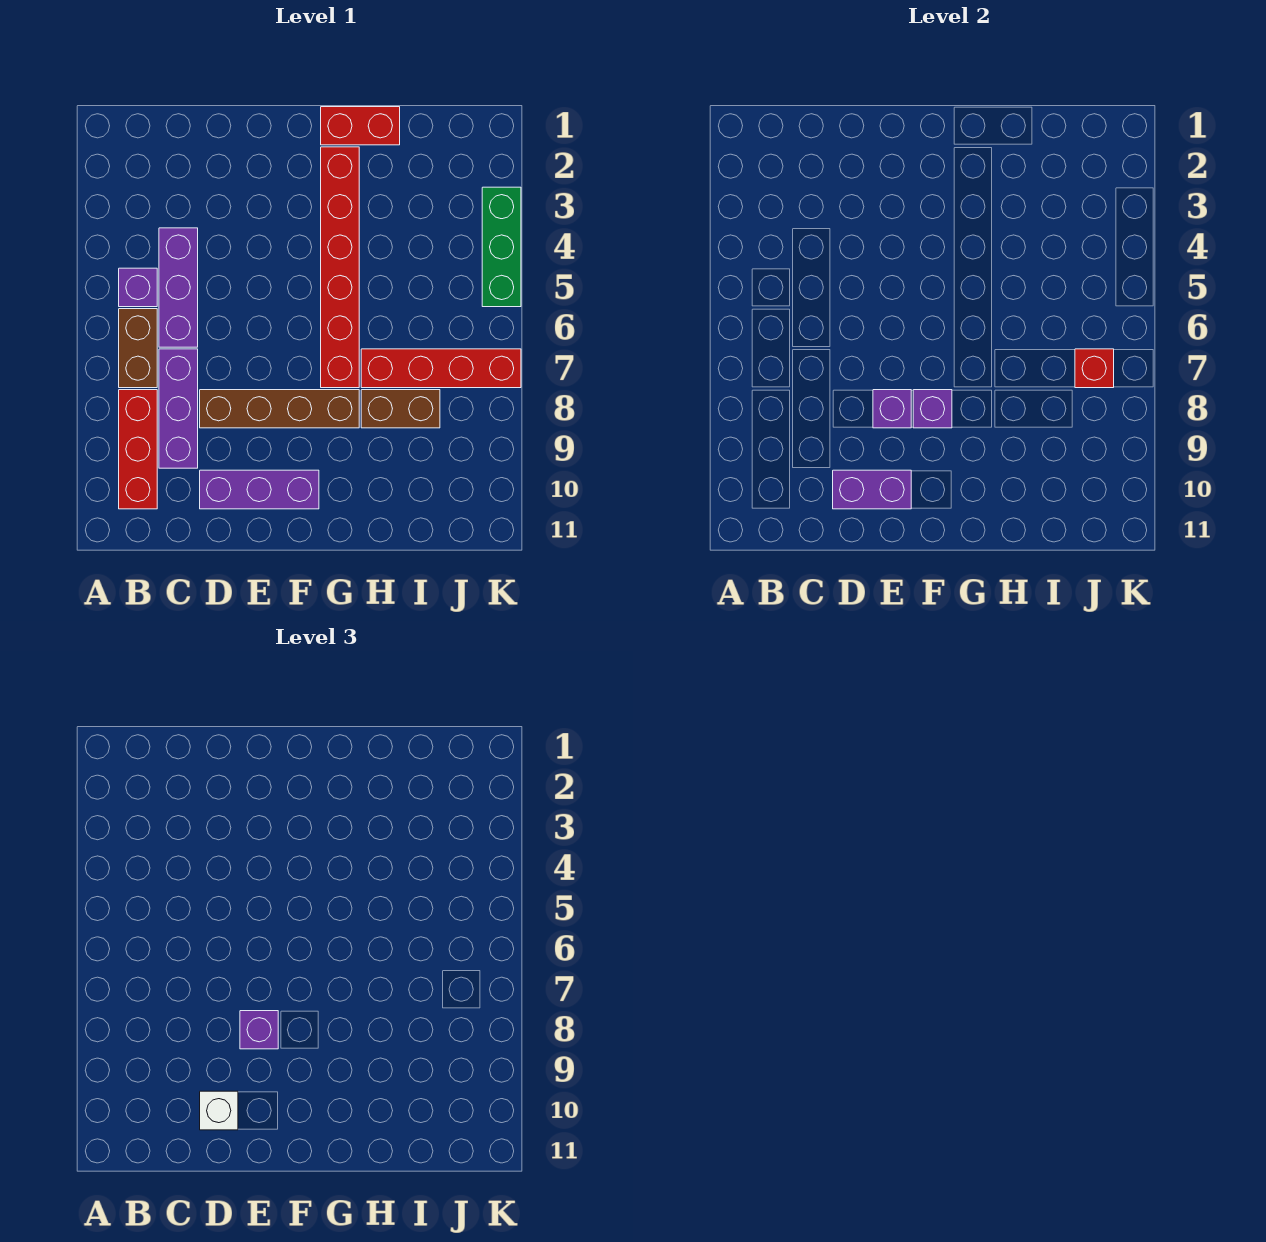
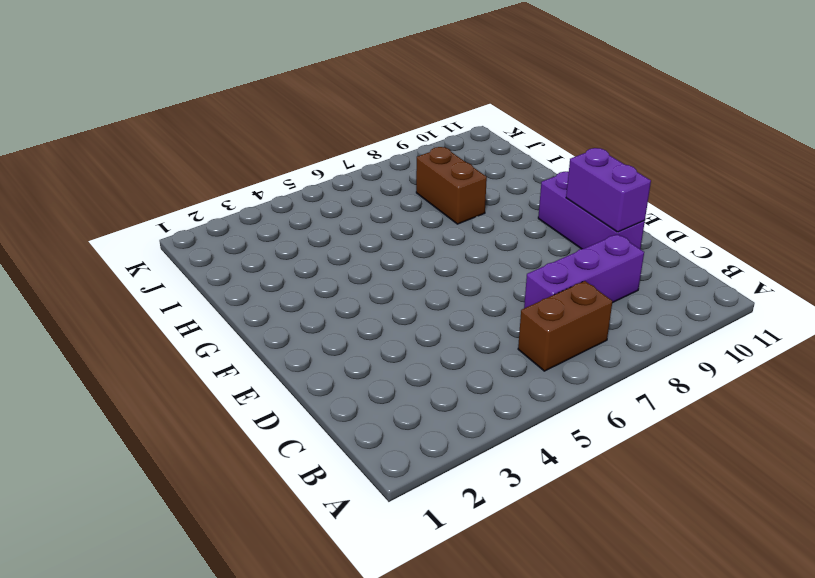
none -> purple 1x1 brick [119,268,157,307]
none -> red 1x3 brick [119,390,157,509]
none -> purple 1x3 brick [159,228,198,347]

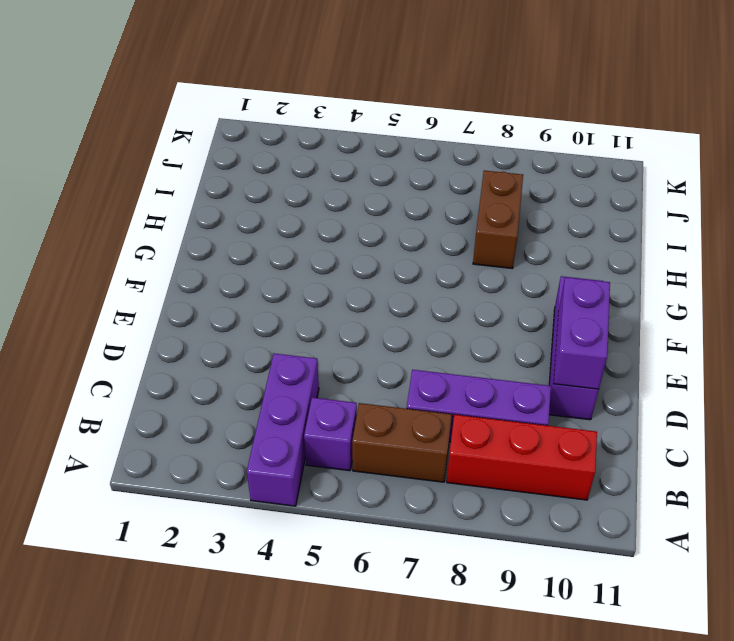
purple 1x3 brick [247,353,319,506] -> purple 1x3 brick turned to [159,228,198,347]
none -> brown 1x4 brick [200,390,359,428]
none -> red 1x2 brick [321,107,400,145]
none -> red 1x6 brick [321,147,359,388]

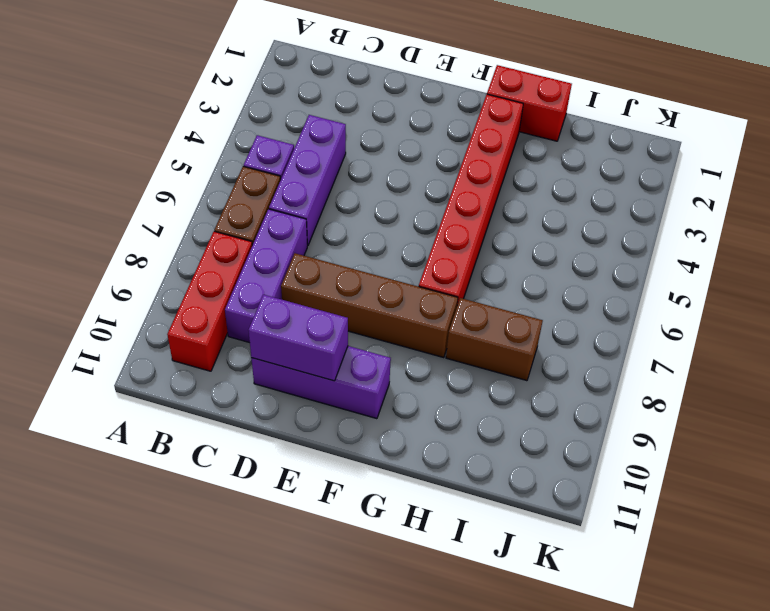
none -> red 1x4 brick [361,349,521,388]
none -> green 1x3 brick [482,187,521,307]
none -> purple 1x1 brick [873,390,911,428]

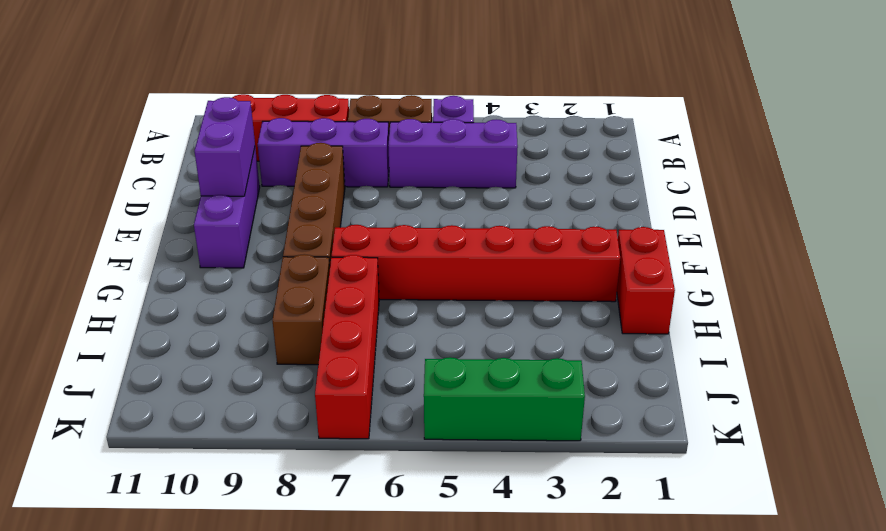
none -> purple 1x1 brick [873,390,911,428]
none -> purple 1x1 brick [913,390,952,428]
none -> red 1x1 brick [1075,349,1114,388]

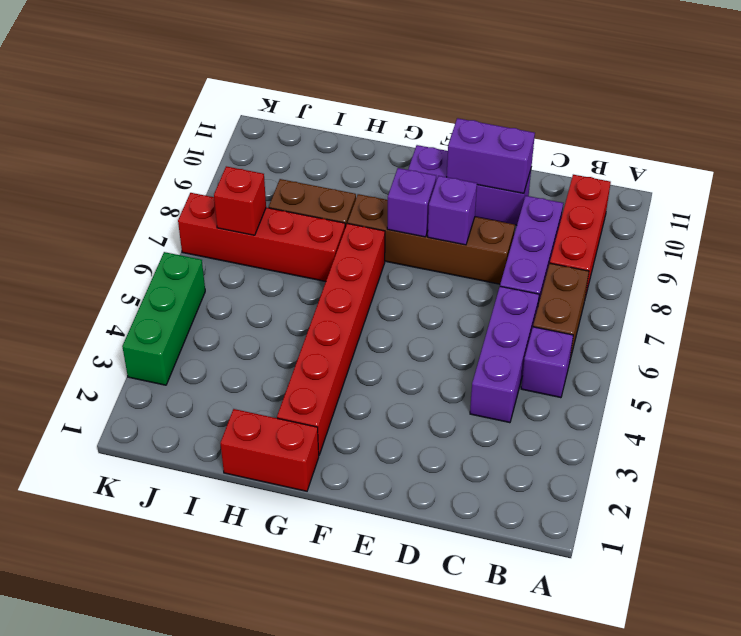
none -> white 1x1 brick [200,1091,238,1130]
none -> purple 1x1 brick [240,1011,278,1049]

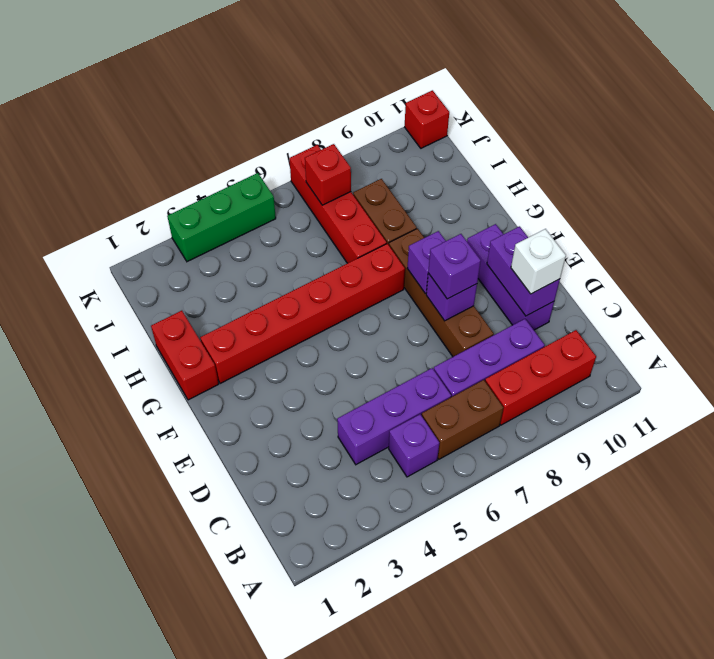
red 1x1 brick [405,90,449,148] -> none

